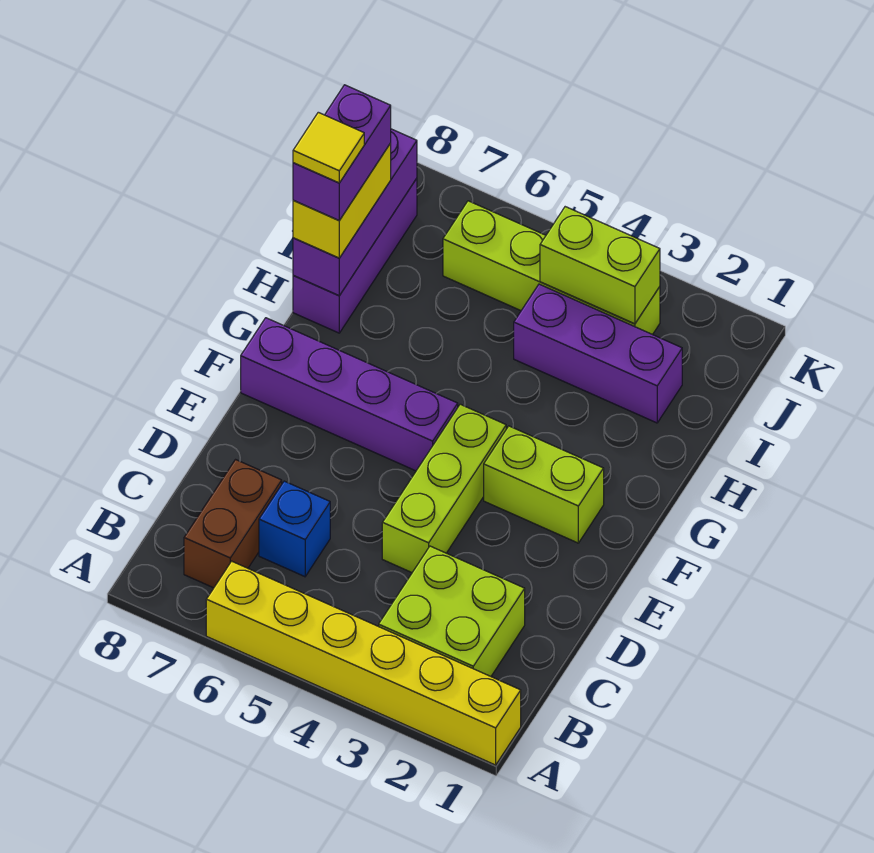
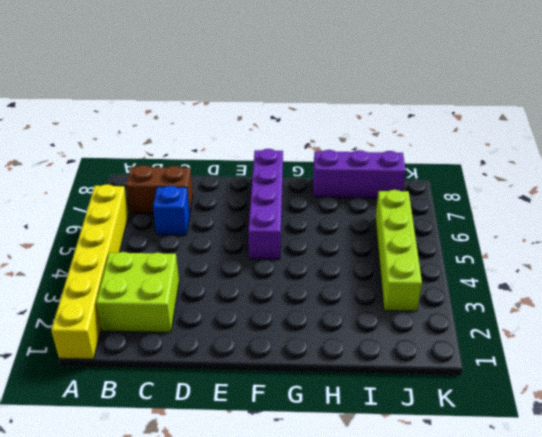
none -> lime 1x3 brick [382,404,506,572]
none -> lime 1x2 brick [484,426,604,543]
none -> purple 1x3 brick [514,284,682,423]

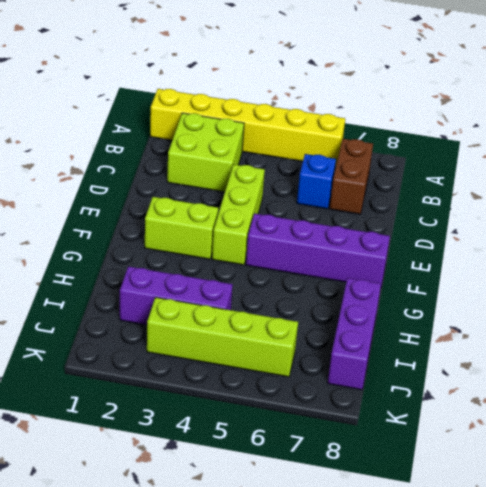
none -> purple 1x3 brick [293,129,417,296]
none -> lime 1x2 brick [540,207,660,324]
none -> yellow 1x2 brick [293,143,391,258]

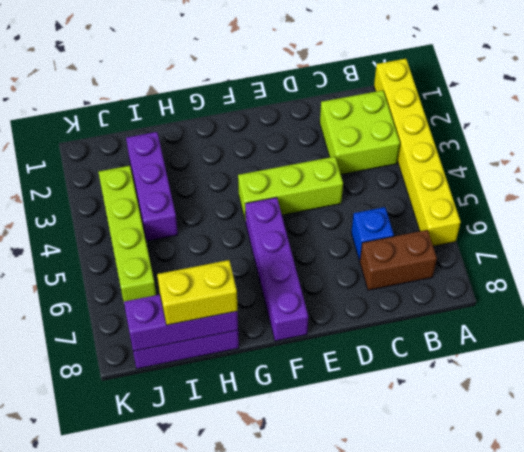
none -> lime 1x2 brick [484,426,604,543]
none -> lime 1x2 brick [540,207,660,324]
none -> purple 1x2 brick [293,85,391,220]

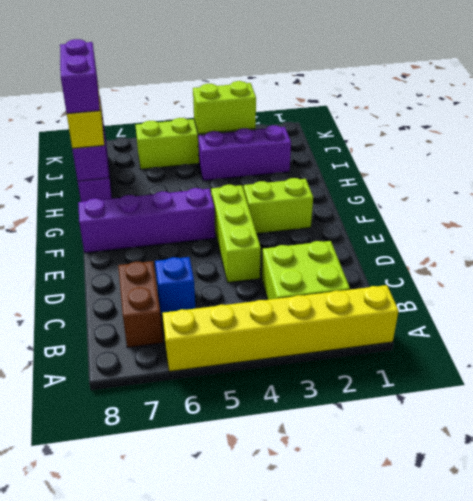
none -> yellow 1x1 tile [293,112,364,183]

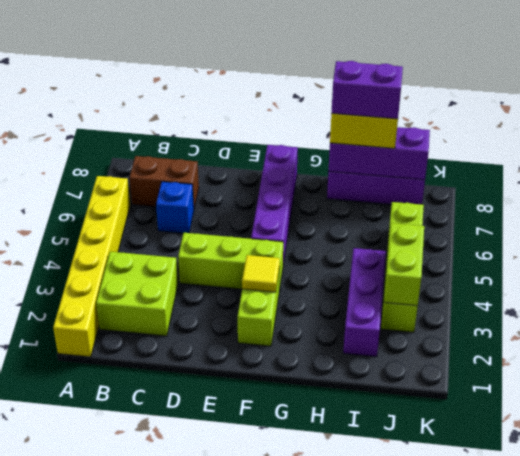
yellow 1x1 tile [242,255,280,292] -> yellow 1x1 tile moved to [293,112,364,183]

